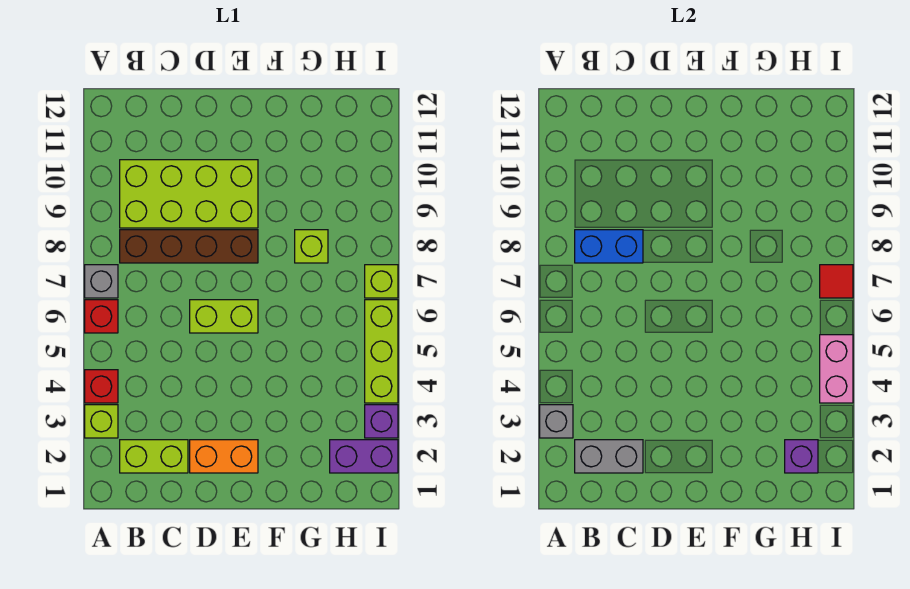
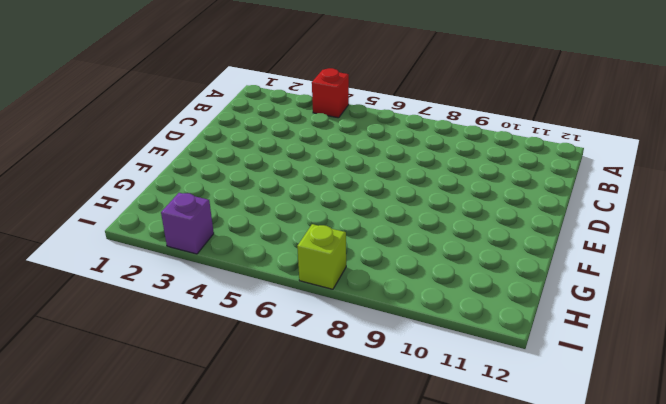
none -> lime 1x1 brick [85,405,118,438]
none -> red 1x1 brick [85,300,118,333]
none -> grey 1x1 brick [85,265,118,298]

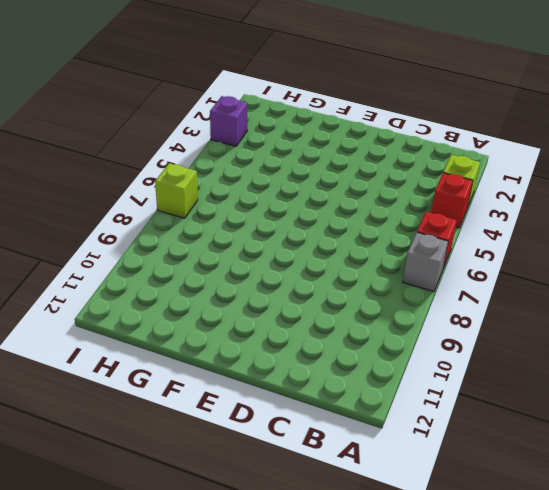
none -> lime 1x2 brick [120,440,188,473]
none -> brown 1x4 brick [120,230,258,263]
none -> lime 2x4 brick [120,160,258,228]

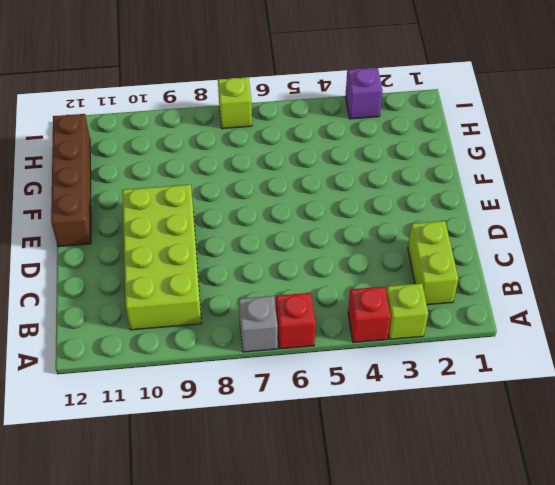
brown 1x4 brick [51,114,91,247] -> brown 1x4 brick moved to [120,230,258,263]
none -> orange 1x2 brick [190,440,258,473]
none -> lime 1x2 brick [190,300,258,333]
none -> lime 1x1 brick [295,230,328,263]

